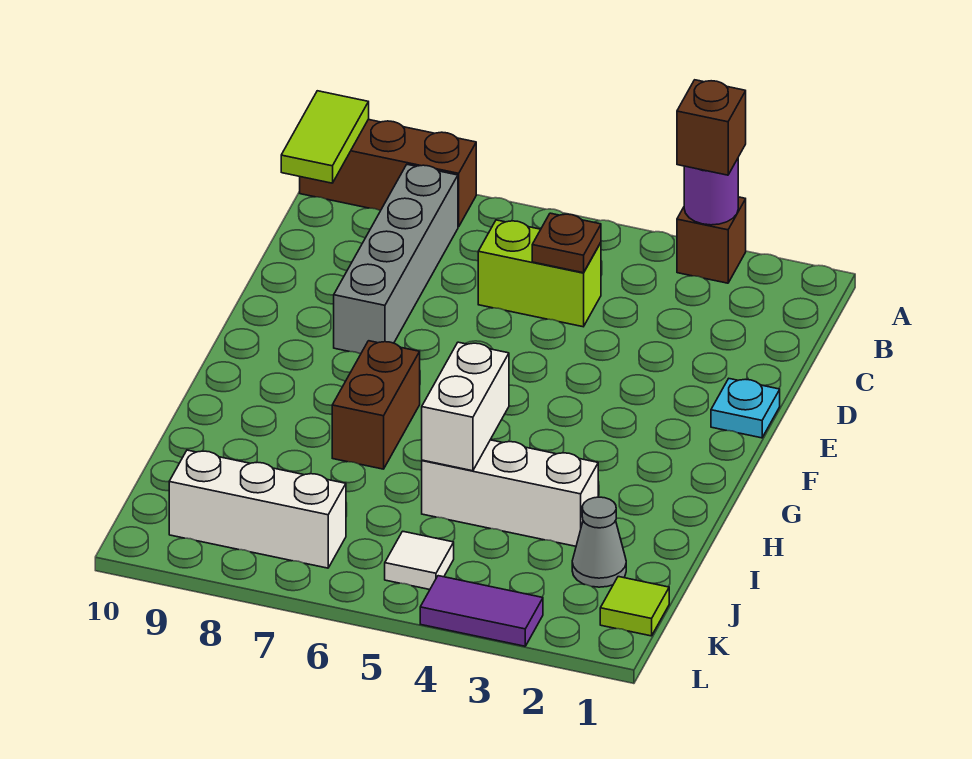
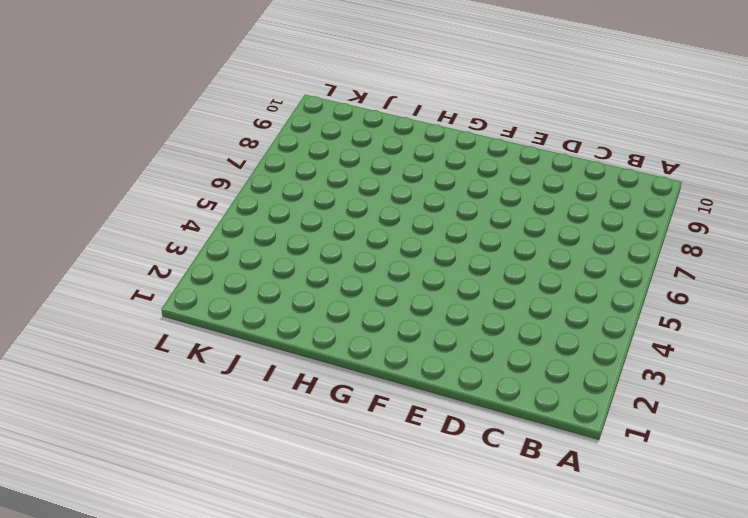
none -> brown 1x1 brick [677,197,746,283]
none -> brown 1x3 brick [300,119,476,227]
none -> grey 1x4 brick [334,165,458,354]

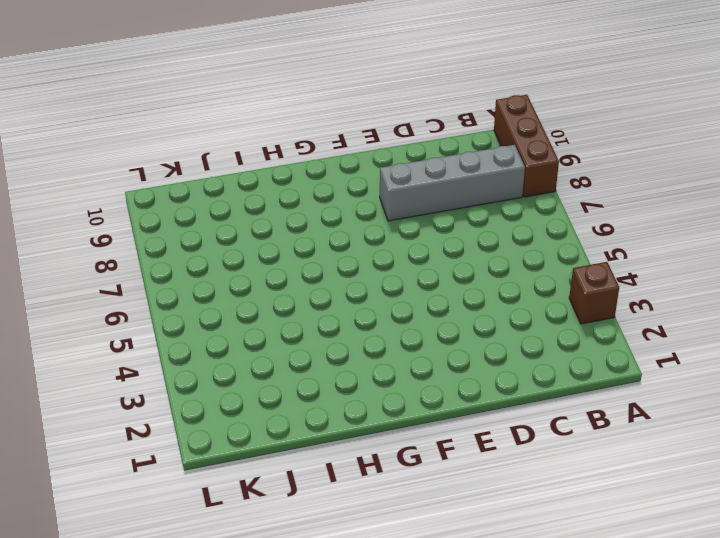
none -> lime 1x2 brick [478,220,601,327]
none -> cyan 1x1 plate [711,379,780,438]
none -> brown 1x2 brick [332,341,420,469]

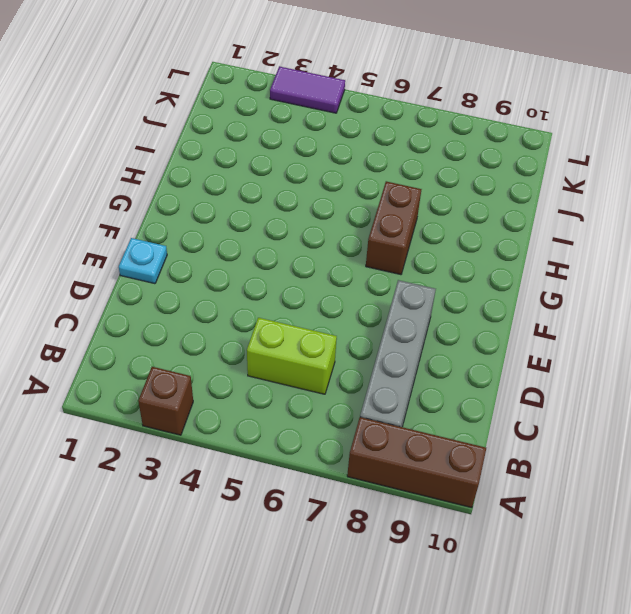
none -> white 1x3 brick [422,440,598,546]
none -> grey 1x1 cone [572,497,626,587]
none -> lime 1x1 tile [600,577,669,636]

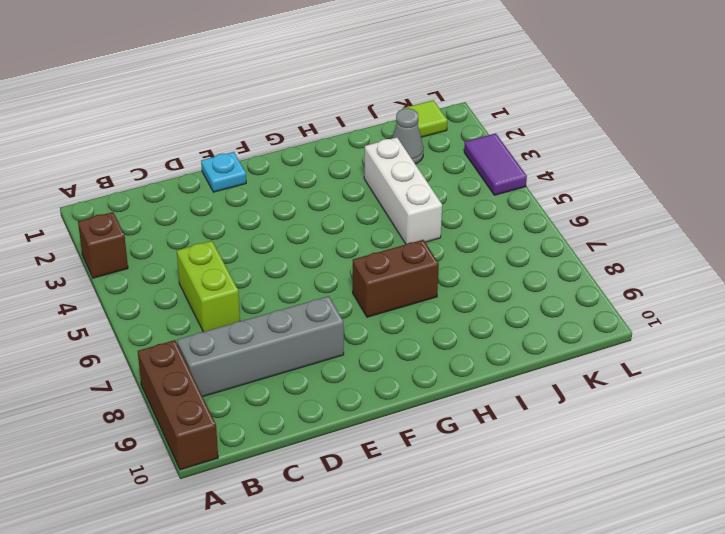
none -> white 1x1 tile [385,531,454,590]
none -> white 1x3 brick [169,450,346,568]
none -> purple 1x1 round brick [684,159,738,225]

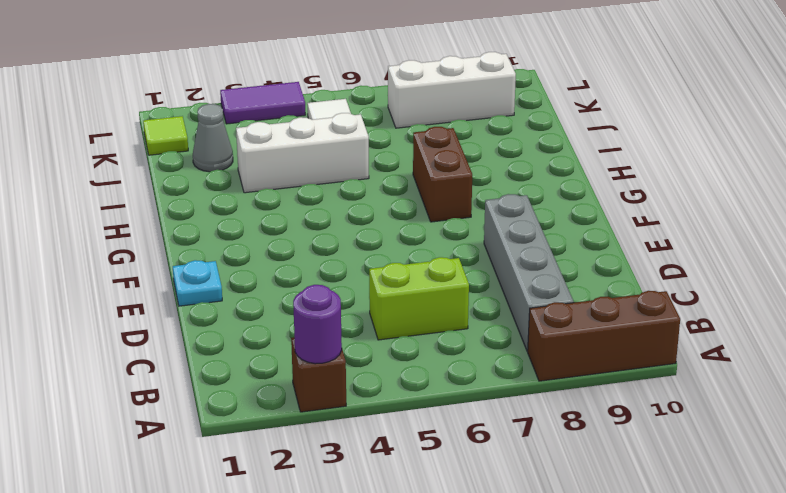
none -> lime 1x2 tile [281,91,369,183]
none -> brown 1x1 plate [532,213,601,273]
none -> white 1x2 brick [422,342,509,471]

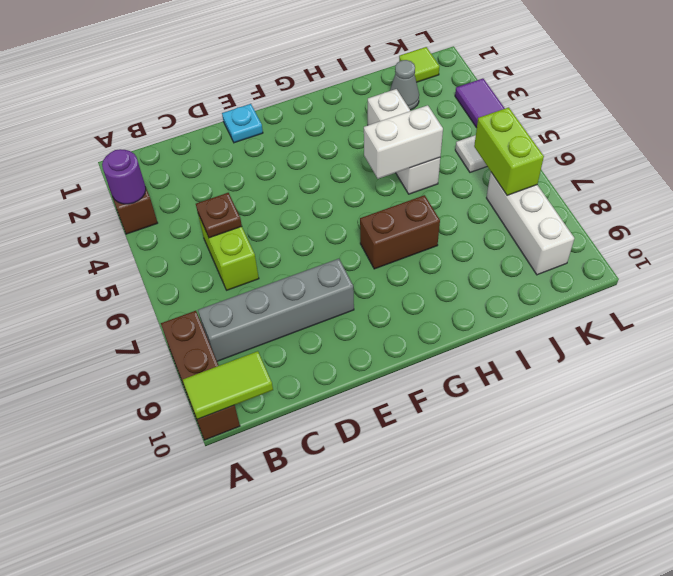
lime 1x2 brick [474,107,544,195] -> none
none -> brown 1x1 brick [677,80,746,175]

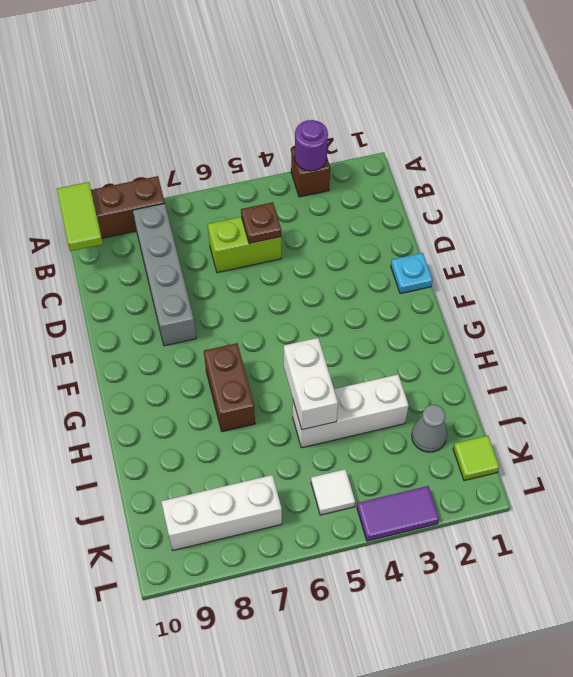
none -> brown 1x1 brick [677,80,746,175]

